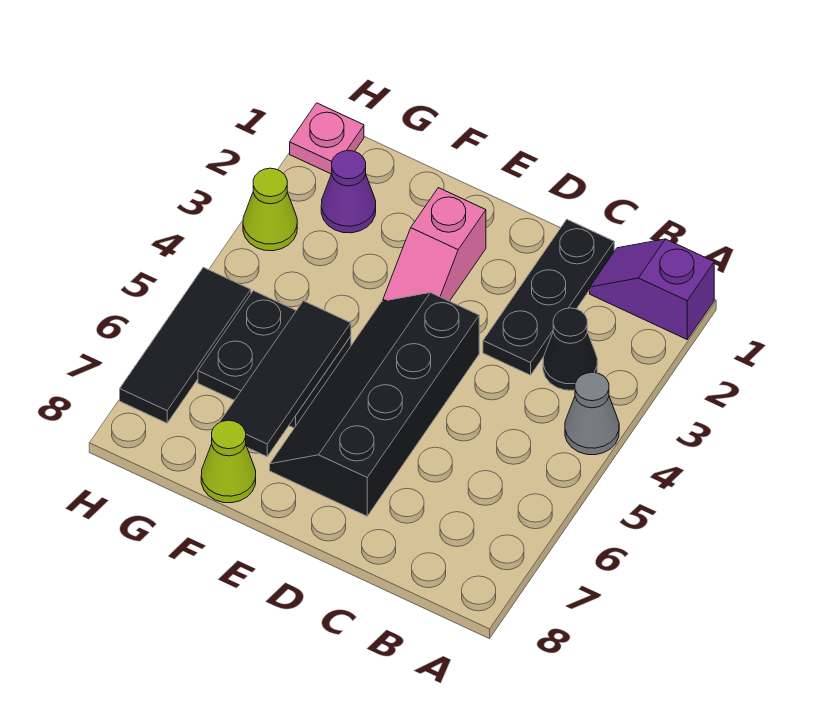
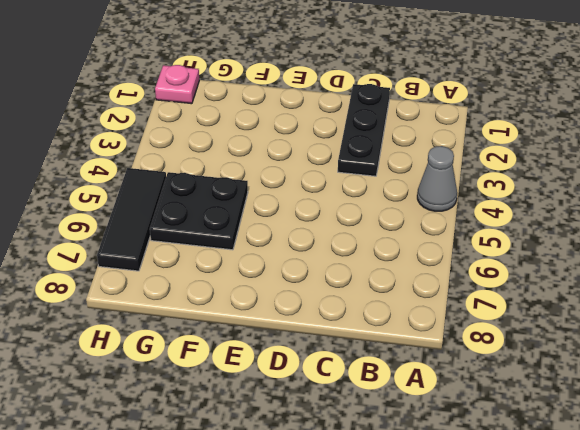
none -> purple 1x2 slope [590,239,714,339]
none -> black 1x1 cone [543,308,598,390]
none -> black 2x4 slope [270,293,479,516]

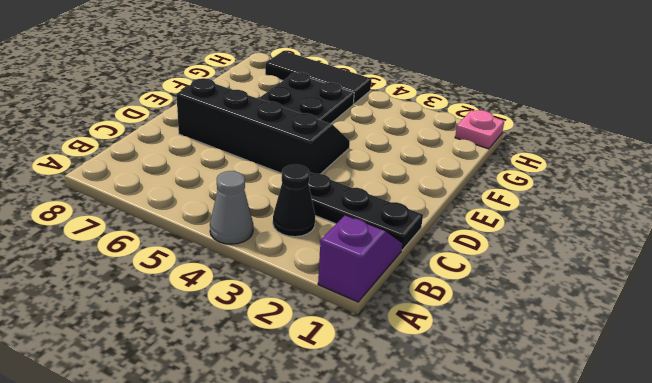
none -> pink 1x2 slope [383,188,486,301]
none -> lime 1x1 cone [201,420,256,503]
none -> purple 1x1 cone [321,151,376,233]

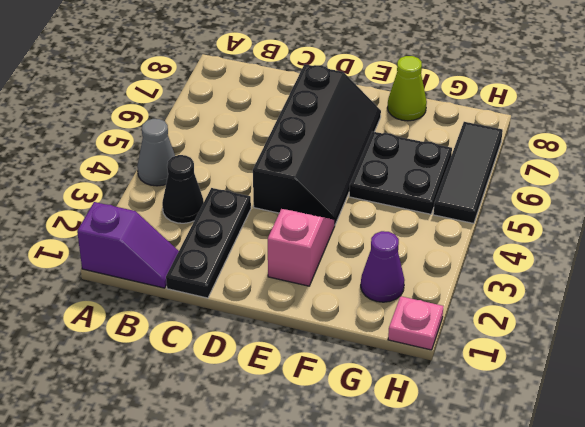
none -> lime 1x1 cone [243,168,297,251]
none -> black 1x3 tile [220,301,351,457]

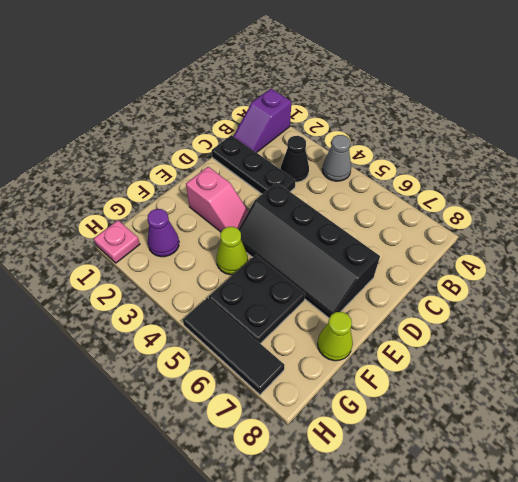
lime 1x1 cone [217,227,248,275] -> lime 1x1 cone moved to [243,168,297,251]
none -> black 1x3 tile [220,301,351,457]

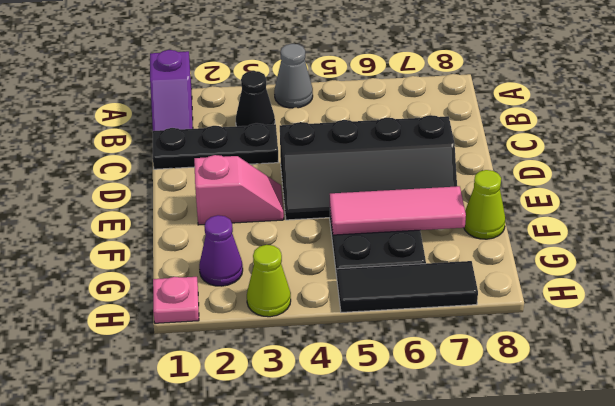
pink 1x3 tile [330,186,466,235] -> black 1x3 tile [220,301,351,457]

